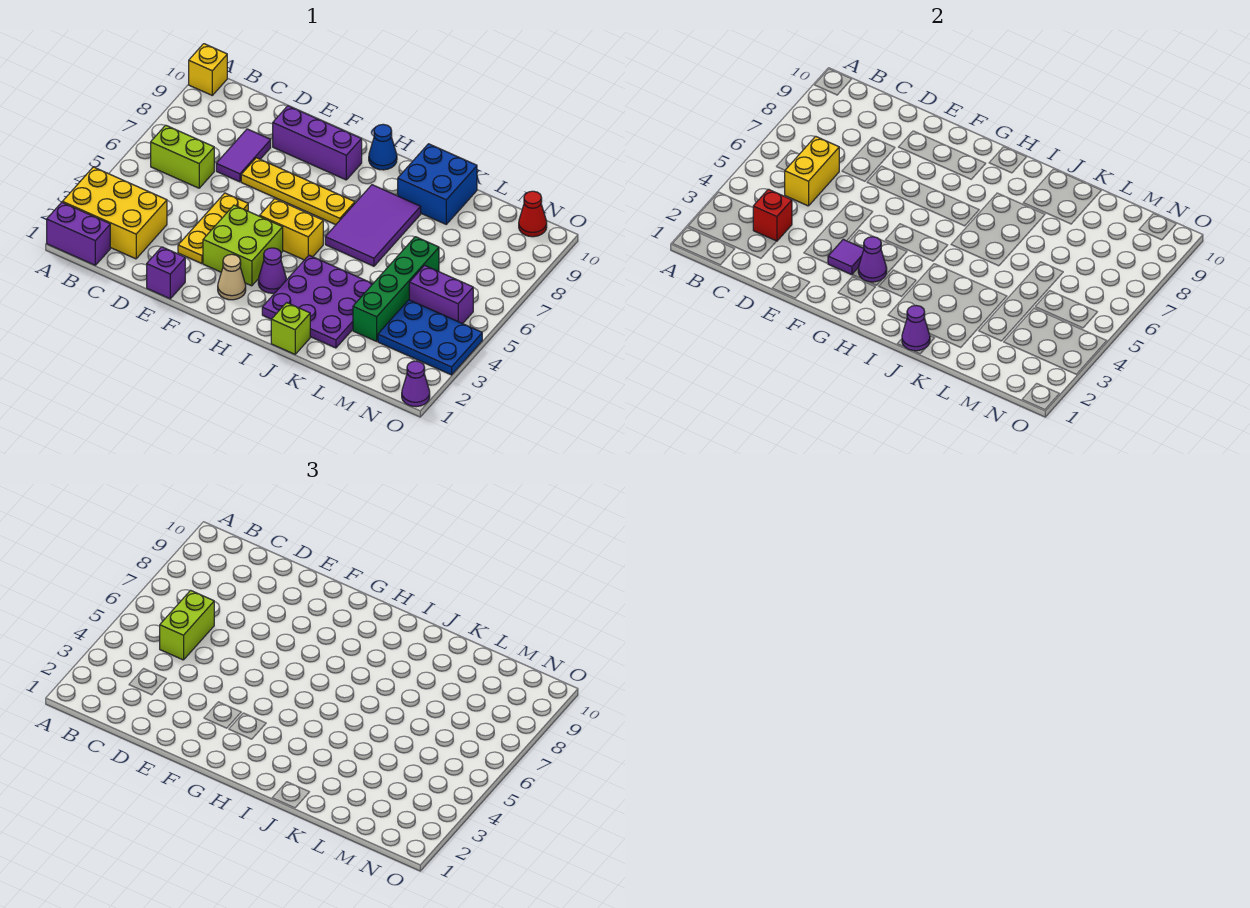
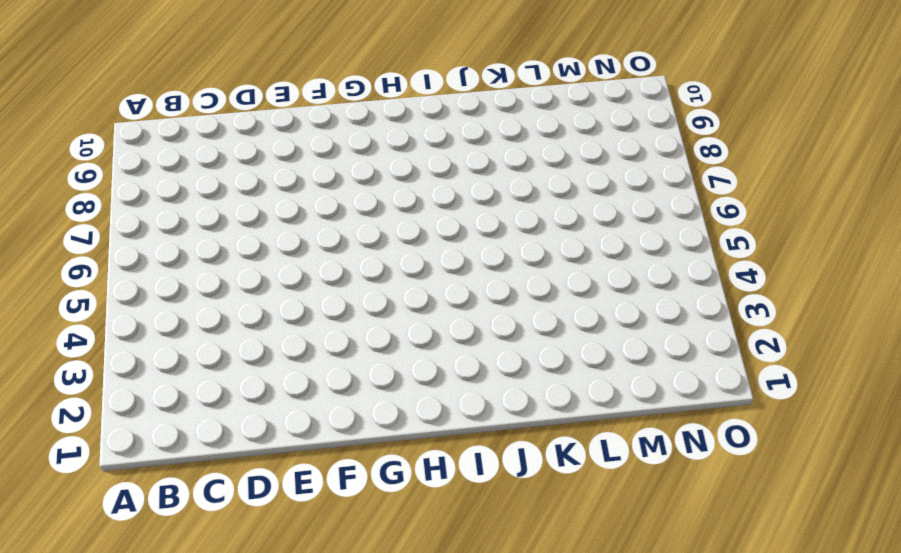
none -> purple 1x2 brick [47,202,110,265]
none -> yellow 2x3 brick [62,167,167,259]
none -> yellow 1x1 brick [189,44,227,95]

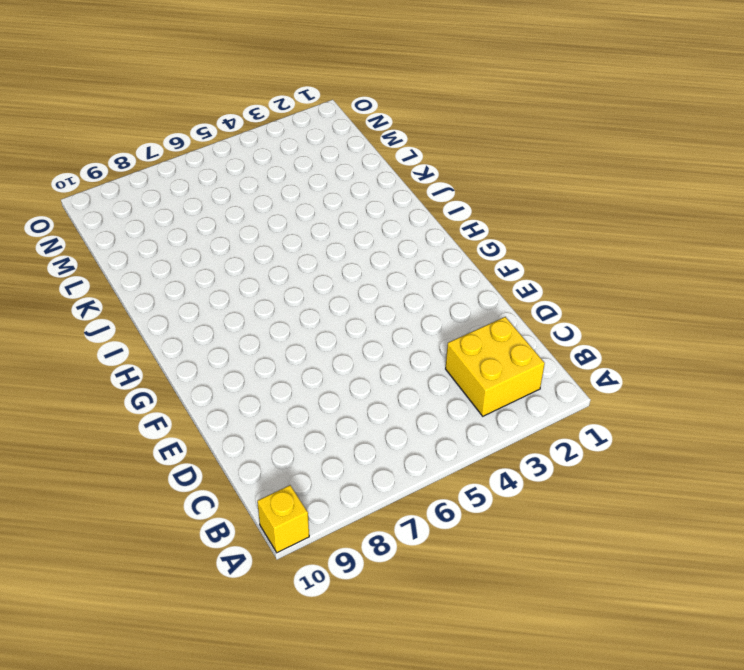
yellow 2x2 brick [446,317,545,416] -> yellow 2x3 brick [62,167,167,259]
none -> purple 1x2 brick [47,202,110,265]
none -> lime 1x2 brick [151,125,214,188]
none -> purple 1x2 tile [216,129,271,182]

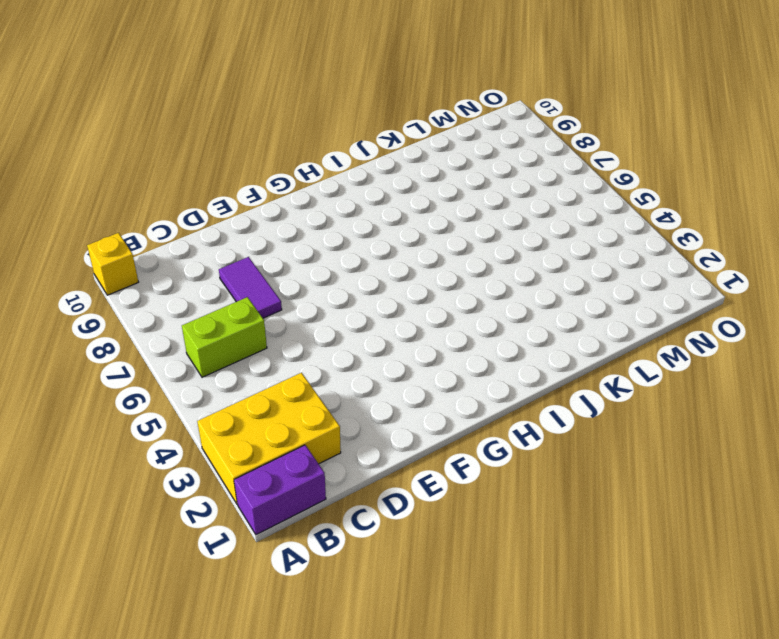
none -> purple 1x1 brick [147,247,185,299]
none -> yellow 1x3 plate [178,193,248,264]
none -> yellow 1x4 plate [241,158,355,225]

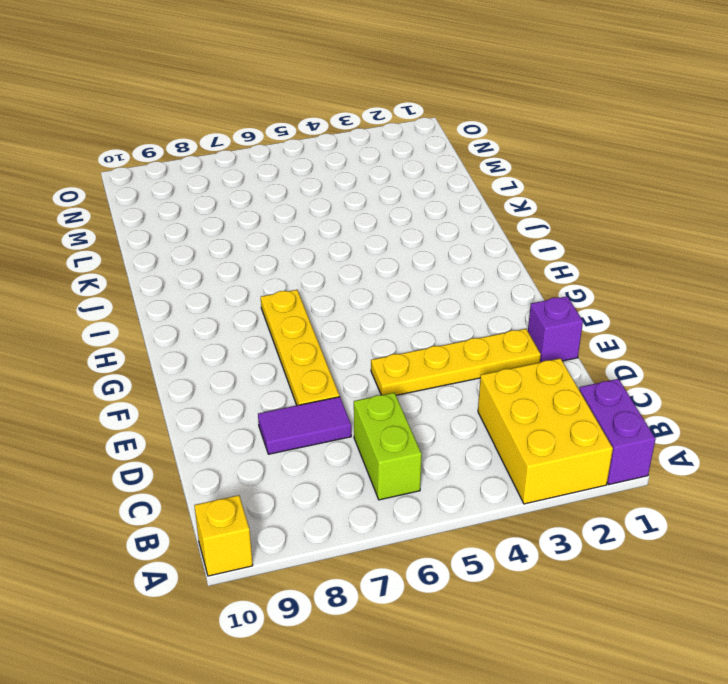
yellow 1x4 plate [371,329,541,395] -> yellow 1x3 plate [178,193,248,264]
none -> purple 1x3 brick [273,106,362,180]
none -> lime 2x2 brick [203,205,283,286]
none -> tan 1x1 cone [218,254,246,300]

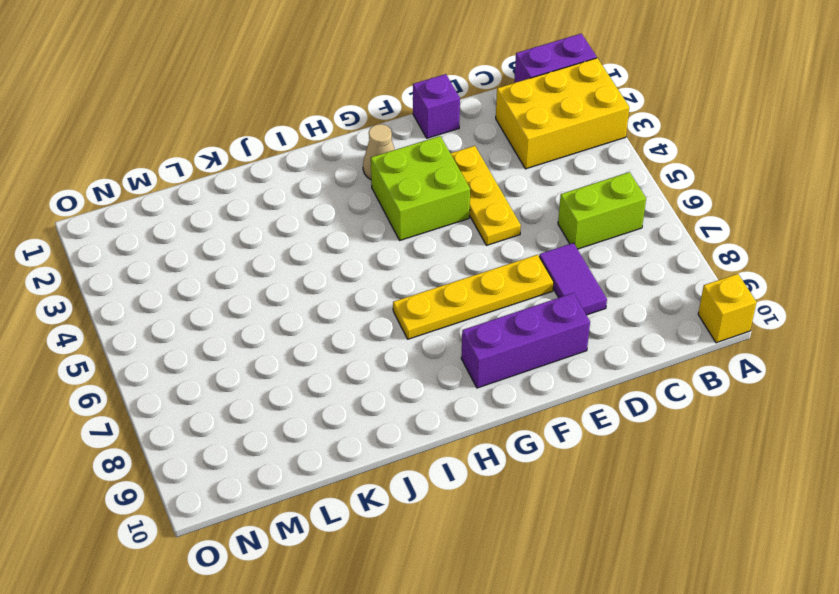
none -> yellow 1x2 brick [260,199,323,260]
none -> purple 1x1 cone [258,248,286,293]
none -> blue 1x1 cone [369,124,397,170]

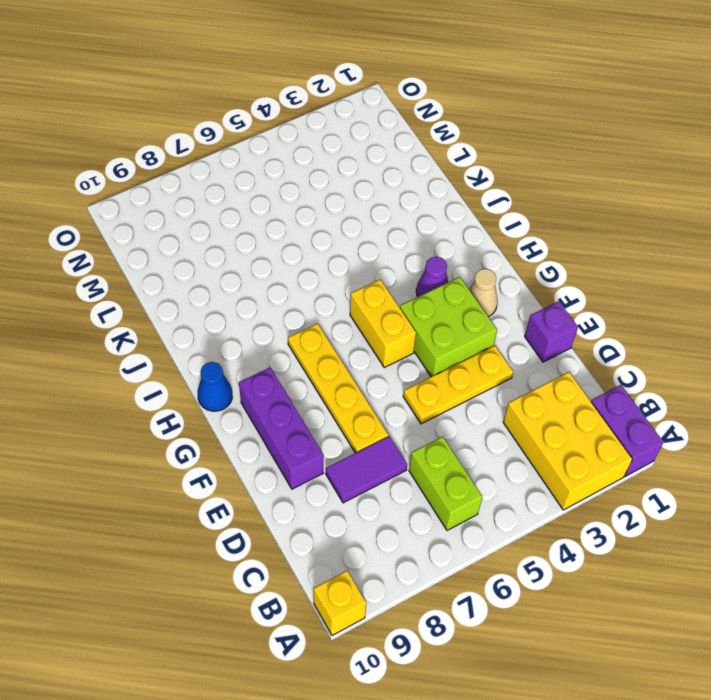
none -> purple 3x3 plate [262,255,372,348]
none -> purple 2x3 tile [325,185,421,266]
none -> lime 1x1 brick [271,303,310,354]

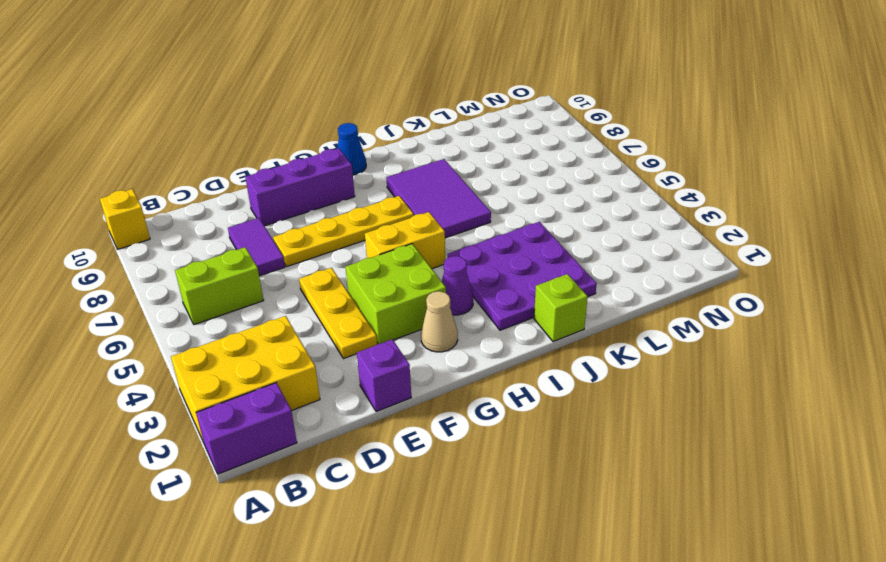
none -> blue 2x2 brick [398,144,477,224]
none -> green 1x4 brick [353,237,439,341]
none -> blue 2x3 plate [378,300,482,375]

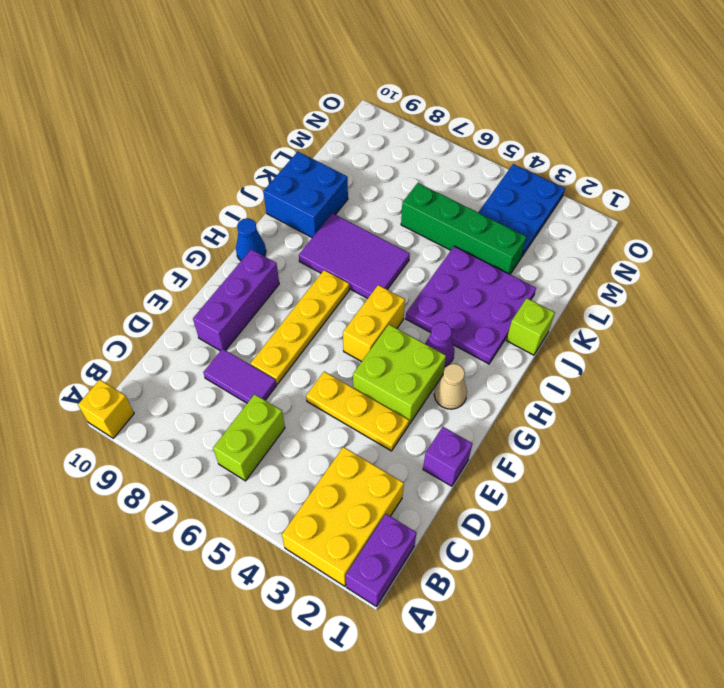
none -> purple 1x2 brick [409,265,473,324]
none -> red 1x1 cone [519,191,547,237]
none -> purple 1x1 cone [402,361,430,407]

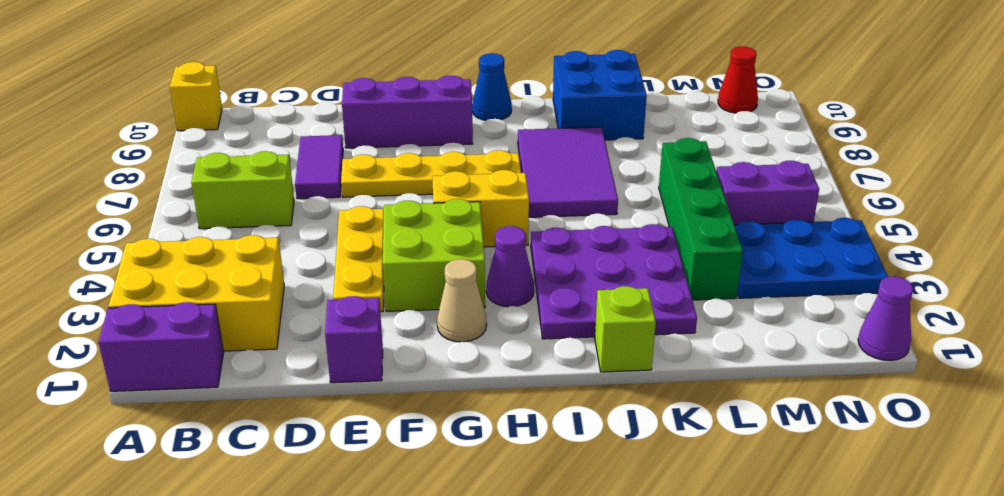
none -> red 1x1 brick [753,189,792,241]
none -> yellow 1x2 brick [785,136,839,206]
none -> purple 1x1 tile [828,239,864,275]

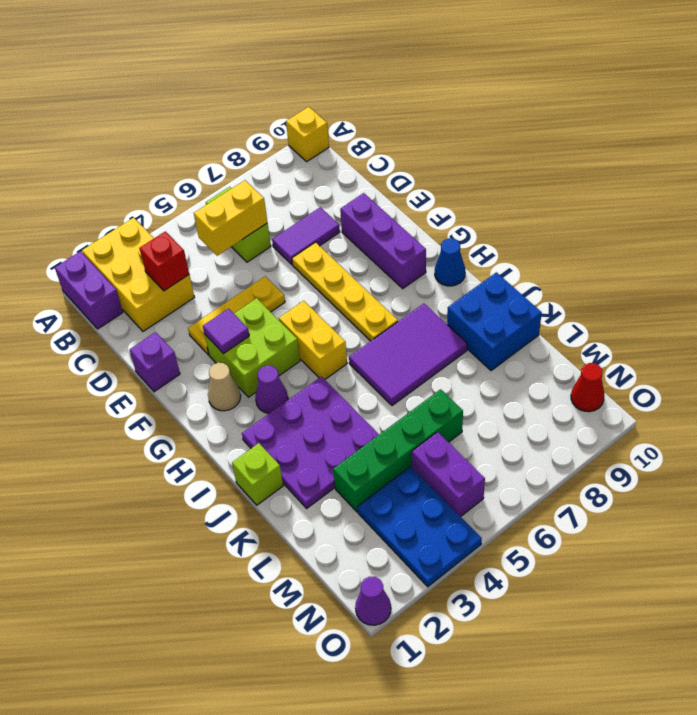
none -> purple 1x1 cone [858,237,887,282]
none -> purple 1x1 cone [902,306,930,351]
none -> lime 1x2 brick [160,590,214,660]

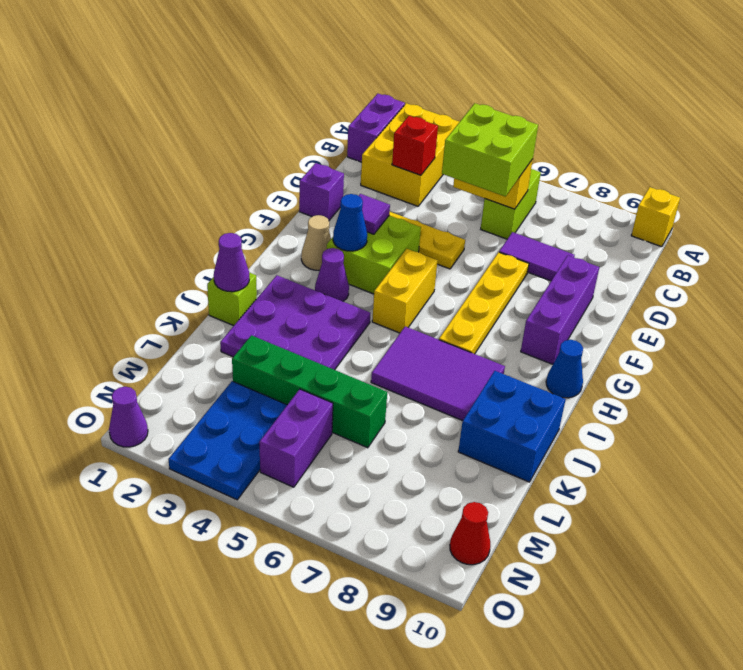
lime 2x2 brick [442,103,538,197] -> lime 1x2 brick [160,590,214,660]
blue 1x1 cone [333,194,367,251] -> purple 1x1 cone [858,237,887,282]

